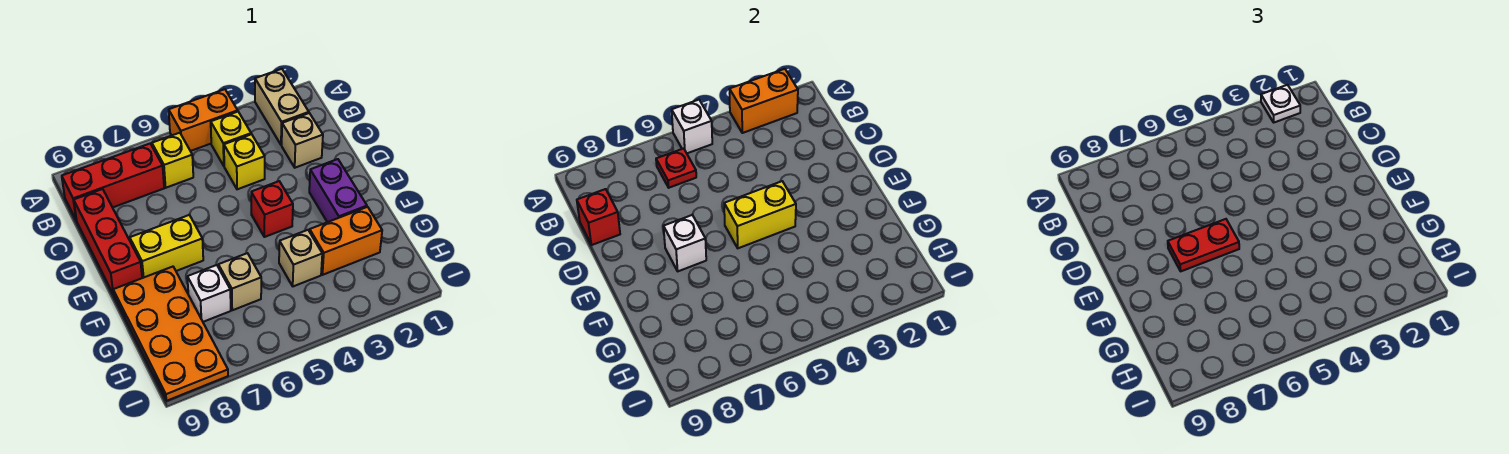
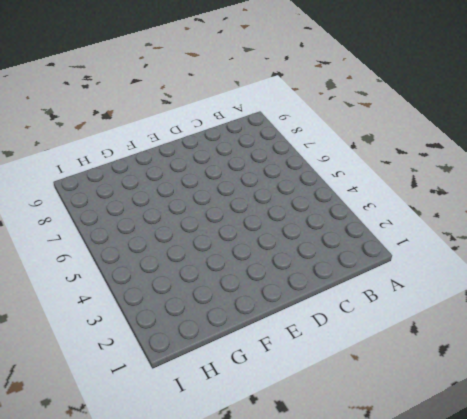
none -> tan 1x2 brick [255,69,309,145]
none -> orange 1x2 brick [169,89,238,151]
none -> yellow 1x1 brick [211,112,251,166]

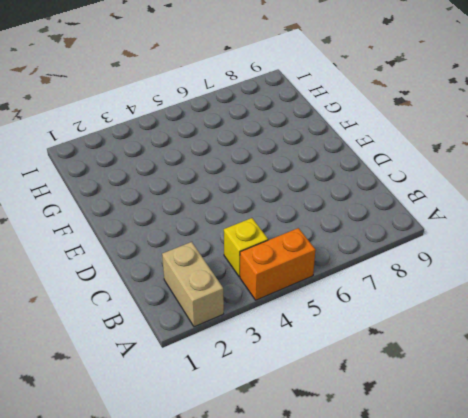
none -> yellow 1x1 brick [152,133,193,188]
none -> red 1x3 brick [62,144,164,221]
none -> tan 1x1 brick [282,113,323,168]

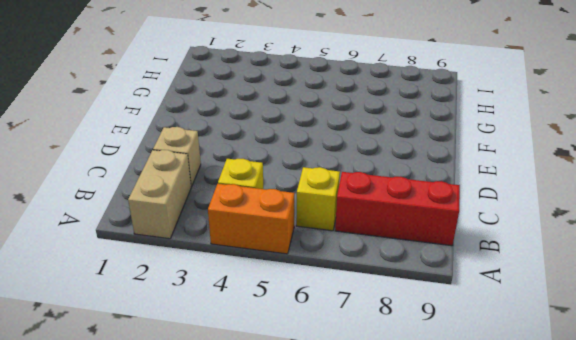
none -> yellow 1x1 brick [224,134,265,189]
none -> red 1x3 brick [74,189,142,295]
none -> purple 1x2 brick [309,159,367,222]

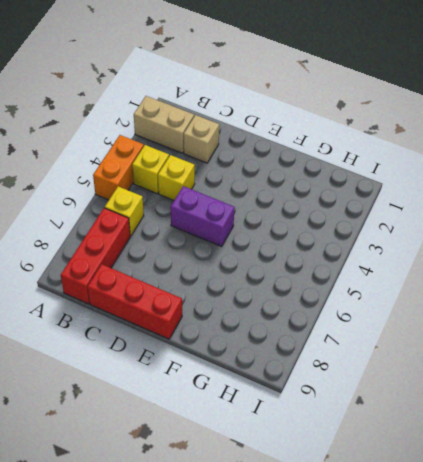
purple 1x2 brick [171,186,235,246] -> purple 1x2 brick moved to [309,159,367,222]
none -> red 1x1 brick [251,181,293,237]
none -> yellow 1x2 brick [130,215,203,278]
none -> orange 2x4 plate [113,267,228,401]

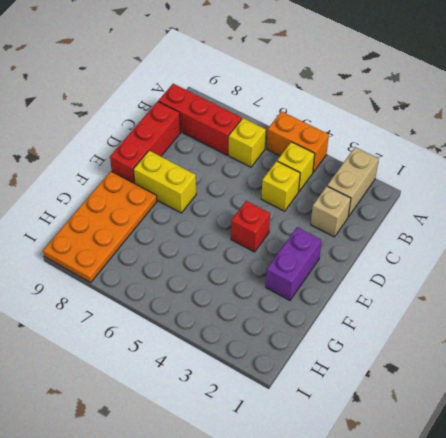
none -> orange 1x2 brick [310,207,382,275]
none -> tan 1x1 brick [279,230,322,286]
none -> tan 1x1 brick [218,253,261,310]

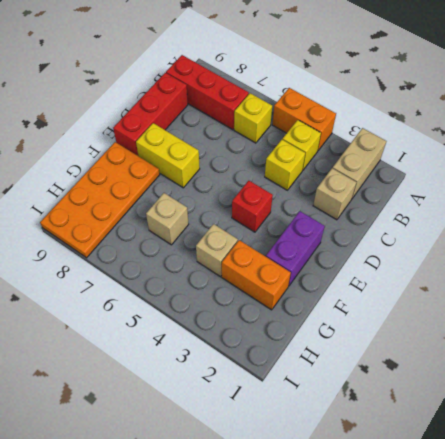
none -> white 1x1 brick [187,265,231,322]
none -> orange 1x2 brick [729,69,798,133]
none -> white 1x1 brick [672,100,712,153]

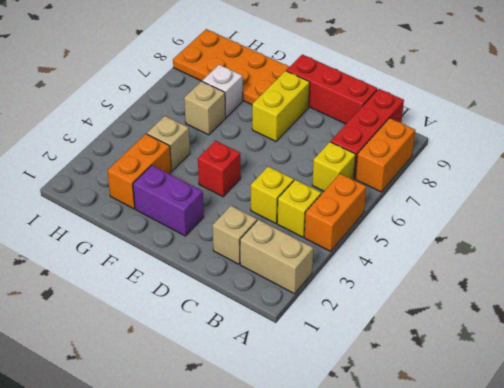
orange 1x2 brick [356,118,415,192] -> orange 1x2 brick moved to [729,69,798,133]
none -> white 1x1 brick [672,100,712,153]
none -> red 1x1 plate [656,148,696,188]
none -> red 1x1 brick [577,189,620,245]

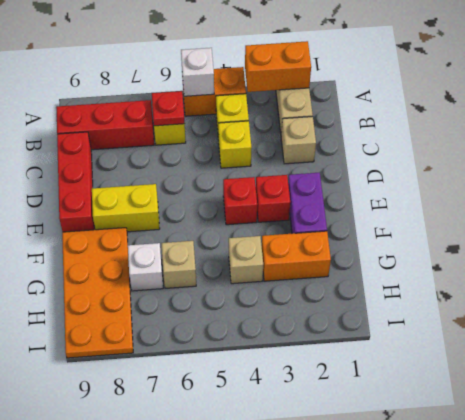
red 1x1 brick [256,175,290,222] -> red 1x1 brick moved to [577,189,620,245]
none -> yellow 1x2 brick [724,181,796,248]
none -> white 1x1 brick [664,215,706,271]
none -> white 1x1 plate [1261,85,1300,122]

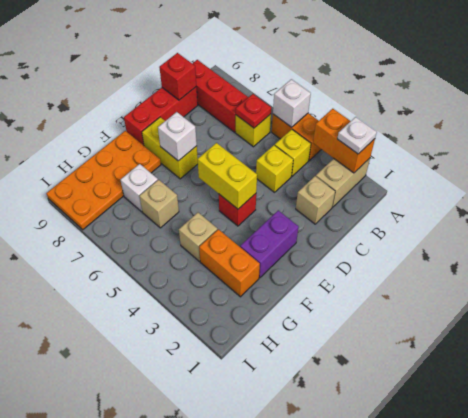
none -> red 1x2 plate [1168,219,1239,271]

